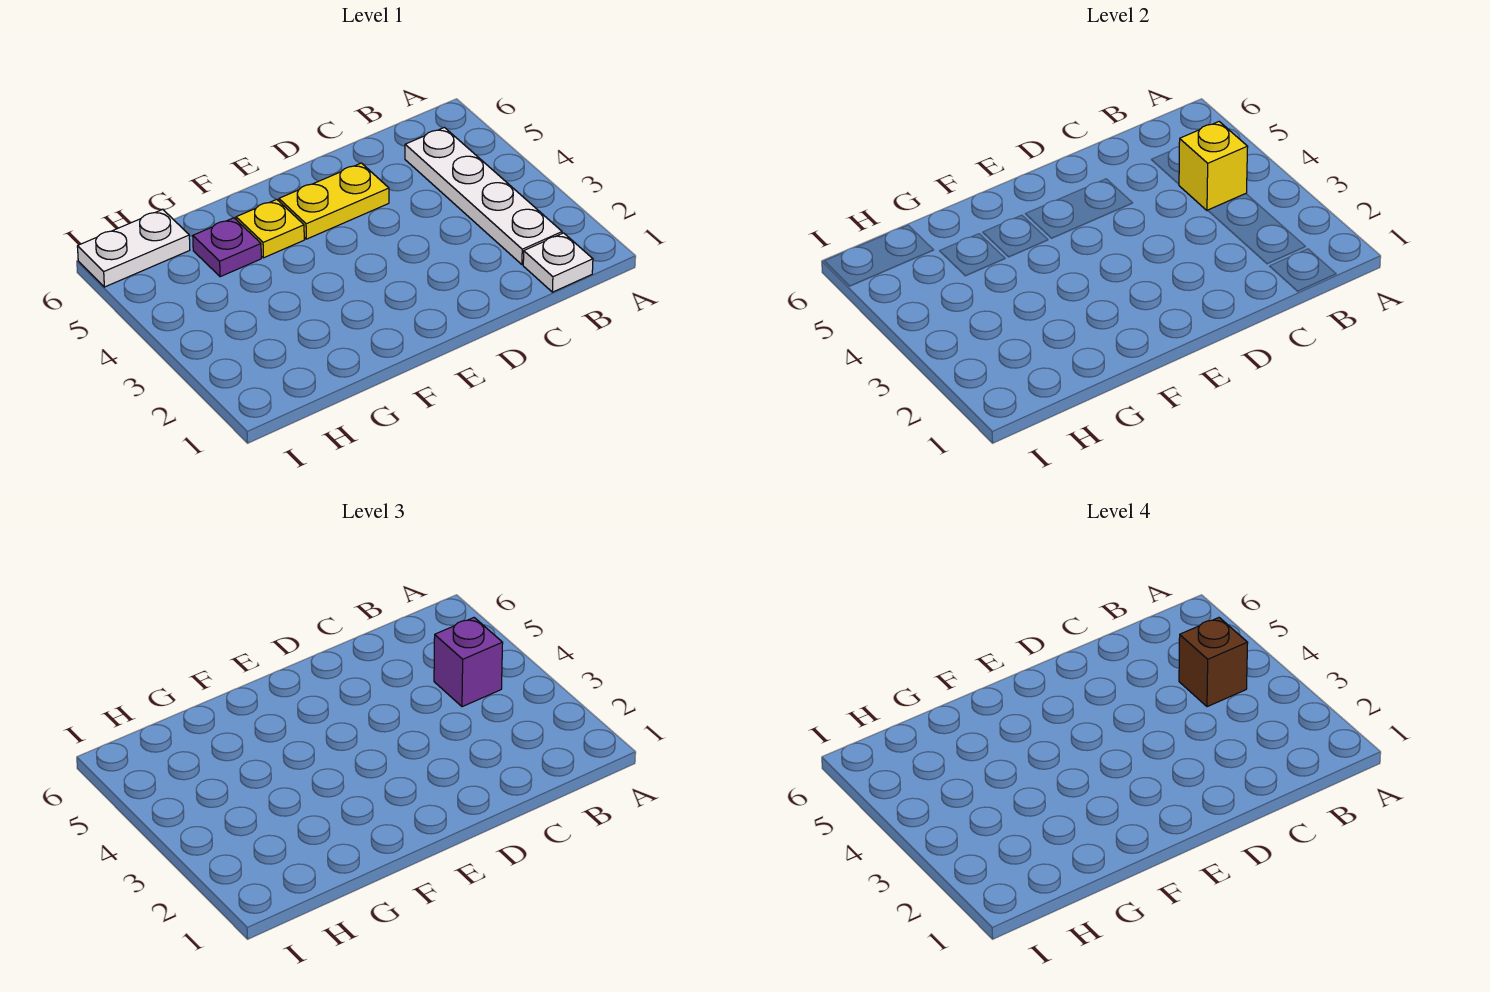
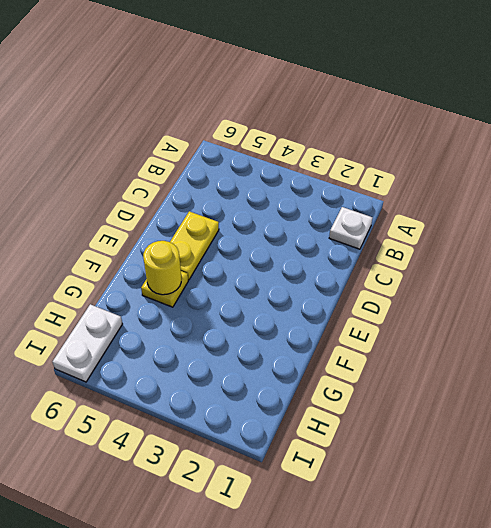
yellow 1x1 round brick [143,241,181,295] -> none
none -> white 1x4 plate [405,127,562,265]
none -> purple 1x1 plate [193,218,261,277]

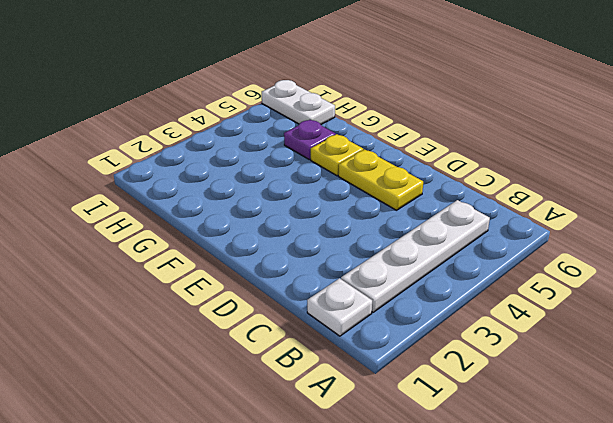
none -> yellow 1x1 brick [1179,122,1248,211]
none -> purple 1x1 brick [434,618,503,707]

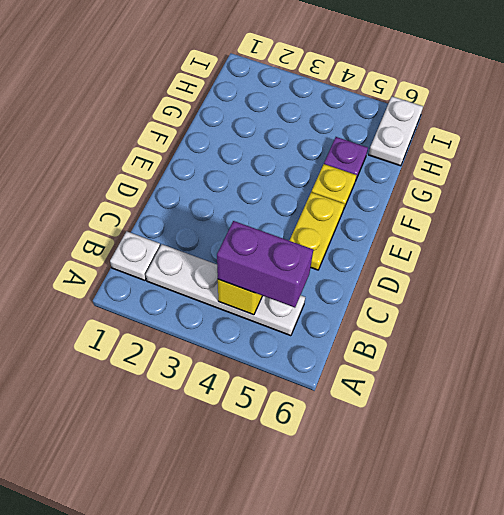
purple 1x2 brick [217,221,313,308] -> purple 1x1 brick [434,618,503,707]
none -> brown 1x1 brick [1179,618,1248,707]

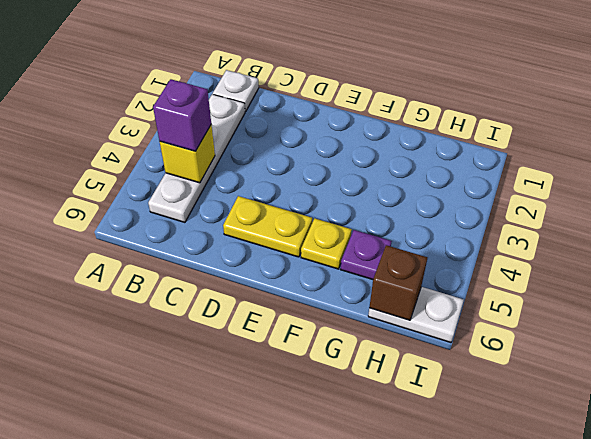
brown 1x1 brick [369,245,427,320] -> brown 1x1 brick moved to [1179,618,1248,707]

